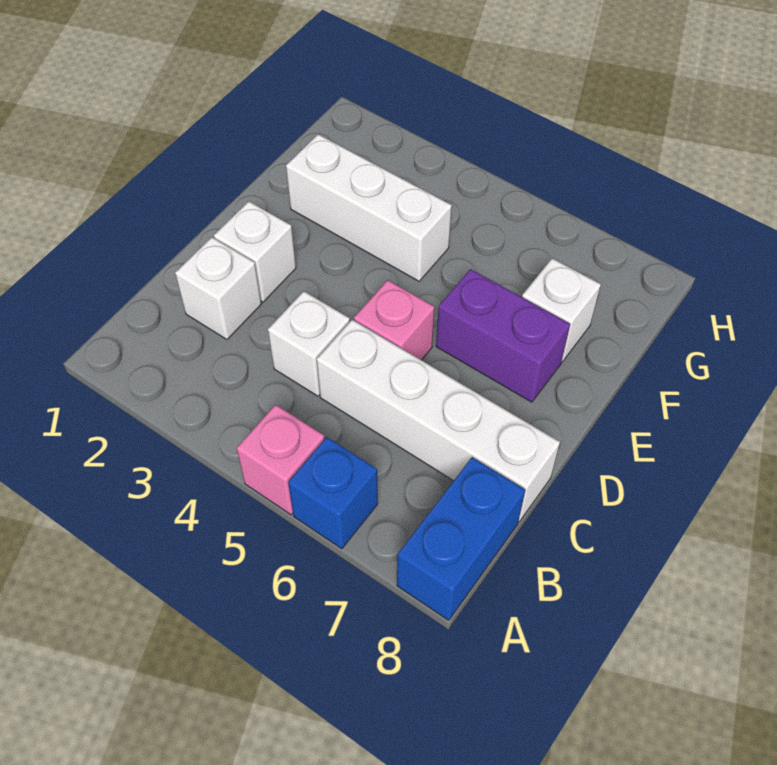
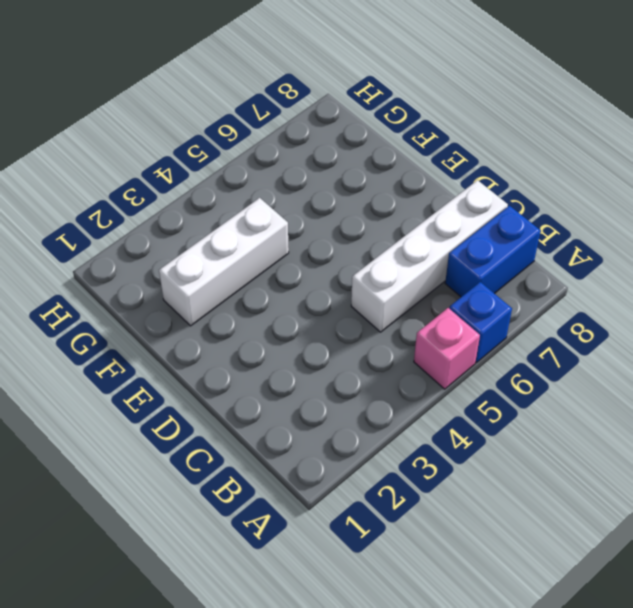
blue 1x2 brick [445,206,541,297] -> blue 1x2 brick turned to [397,457,525,620]
none -> white 1x1 brick [175,237,261,339]
none -> white 1x1 brick [268,291,350,396]

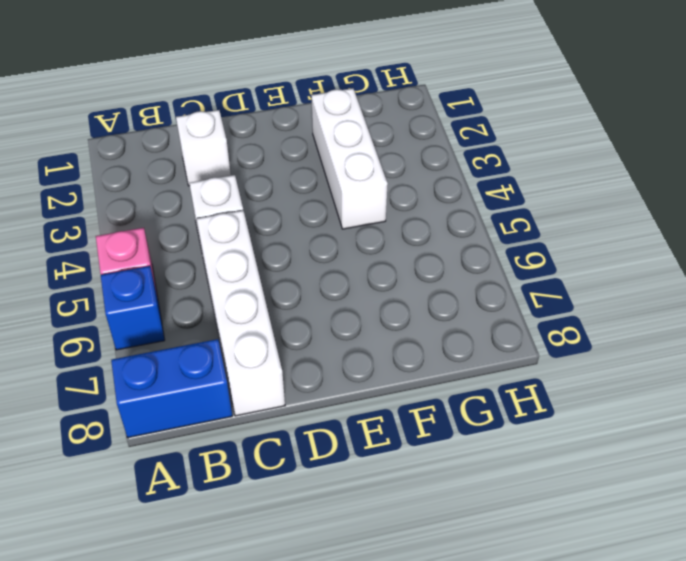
none -> white 1x1 brick [214,201,296,302]
none -> pink 1x1 brick [354,280,435,360]

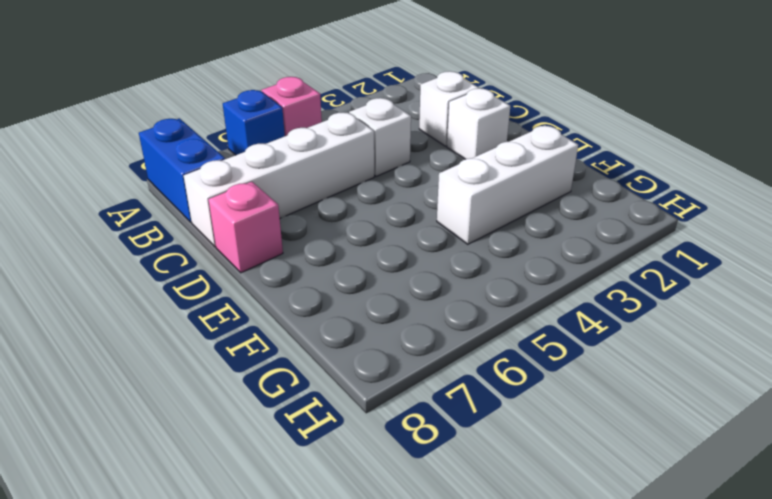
pink 1x1 brick [208,182,283,273] -> pink 1x1 brick moved to [354,280,435,360]
none -> purple 1x2 brick [436,269,570,402]
none -> white 1x1 brick [522,258,601,362]

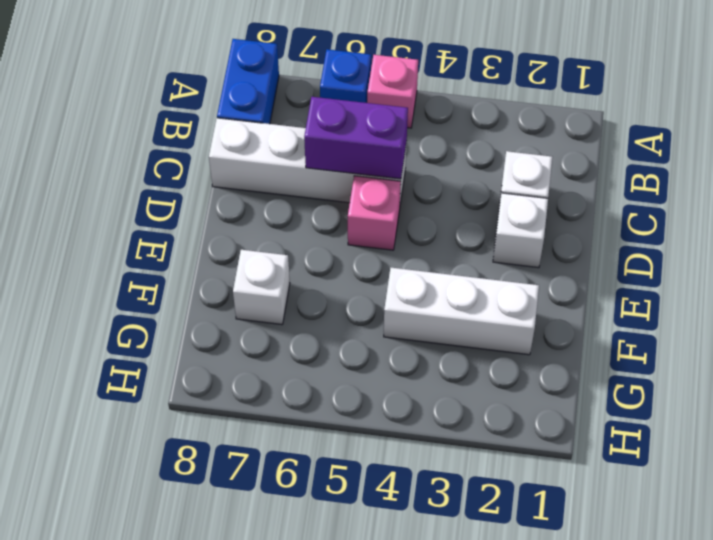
purple 1x2 brick [304,97,408,179] -> purple 1x2 brick moved to [436,269,570,402]
none -> white 1x1 brick [268,291,350,396]

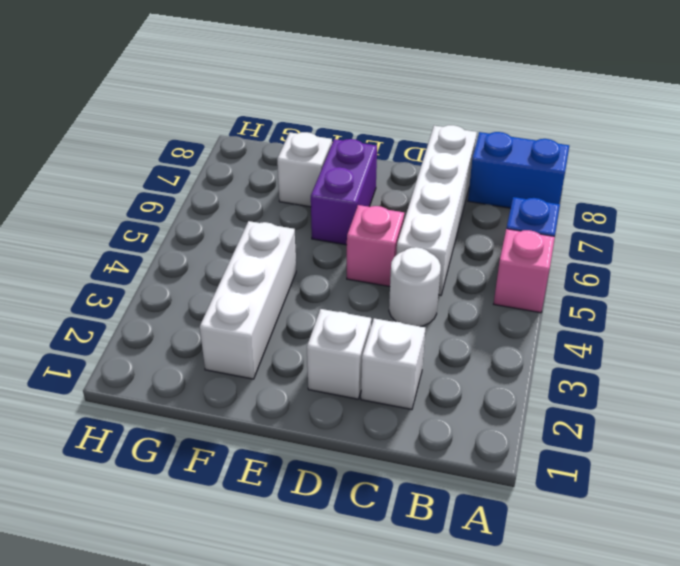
white 1x1 round brick [389,247,441,327] -> white 1x1 brick [268,291,350,396]

